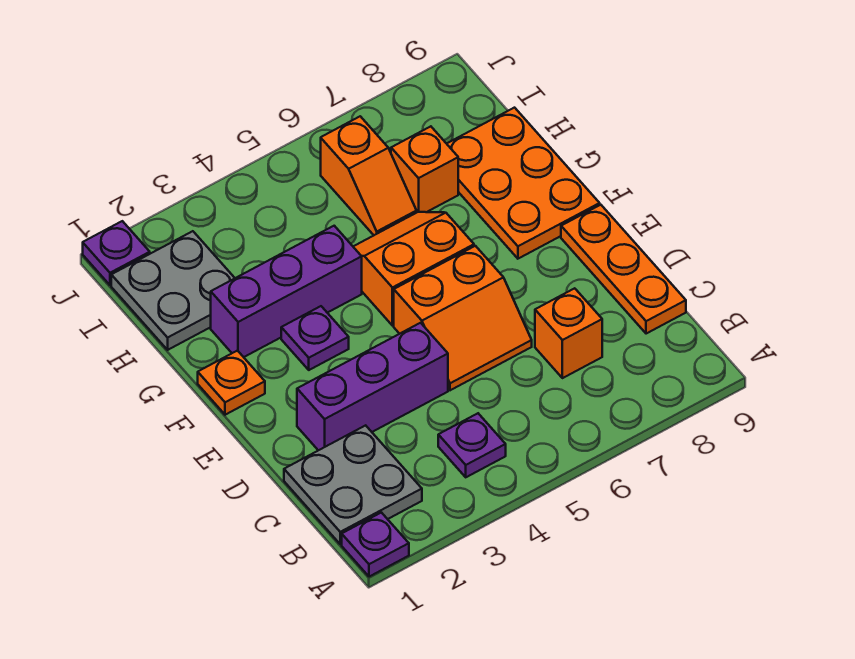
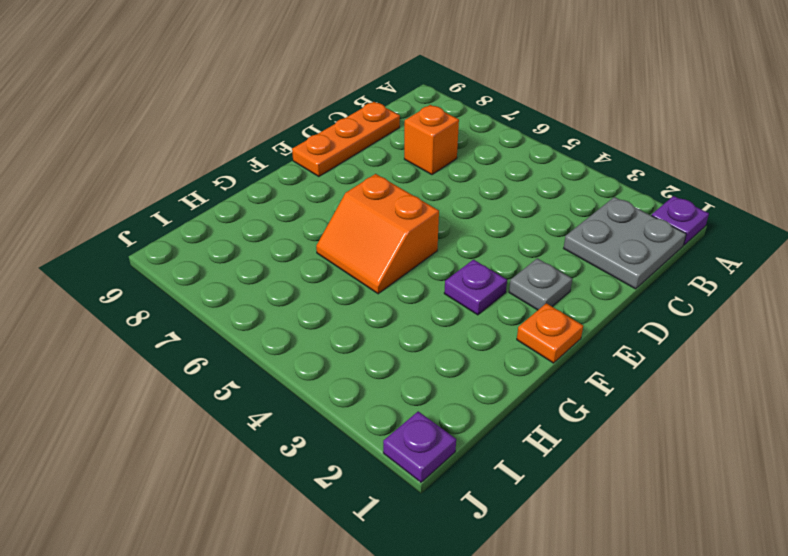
grey 1x1 plate [509,258,572,310] -> none
none -> purple 1x1 plate [438,413,506,477]
none -> purple 1x3 brick [297,323,448,450]
none -> orange 2x2 slope [394,246,532,390]

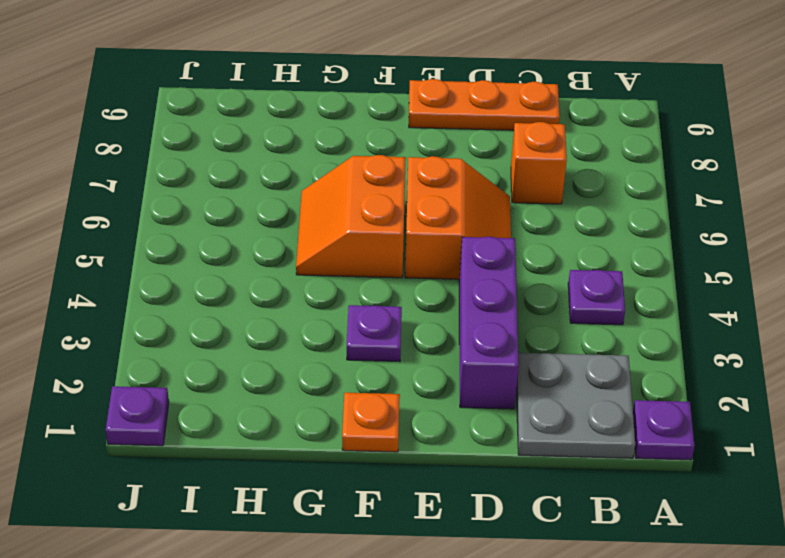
none -> orange 2x3 plate [447,108,600,259]
none -> purple 1x3 brick [211,226,362,357]
none -> grey 2x2 plate [111,231,235,350]

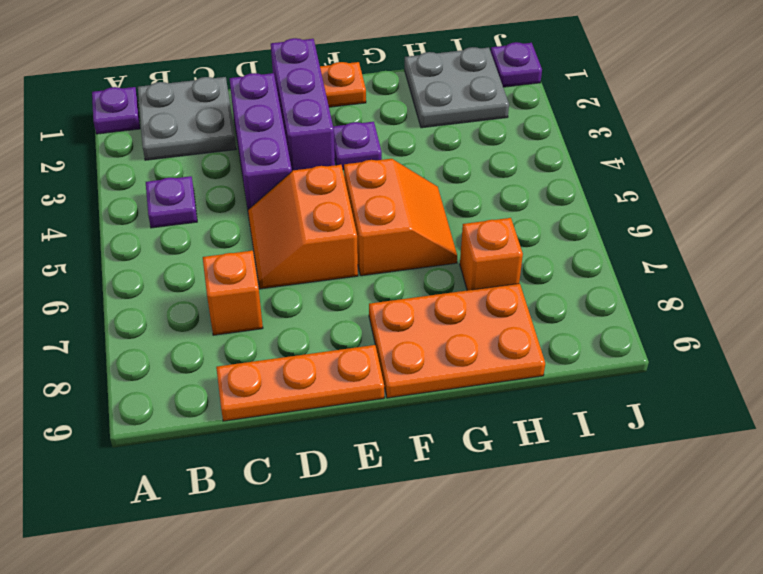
purple 1x3 brick [271,38,335,171] -> purple 1x3 brick moved to [211,226,362,357]
none -> orange 1x2 slope [321,116,417,235]

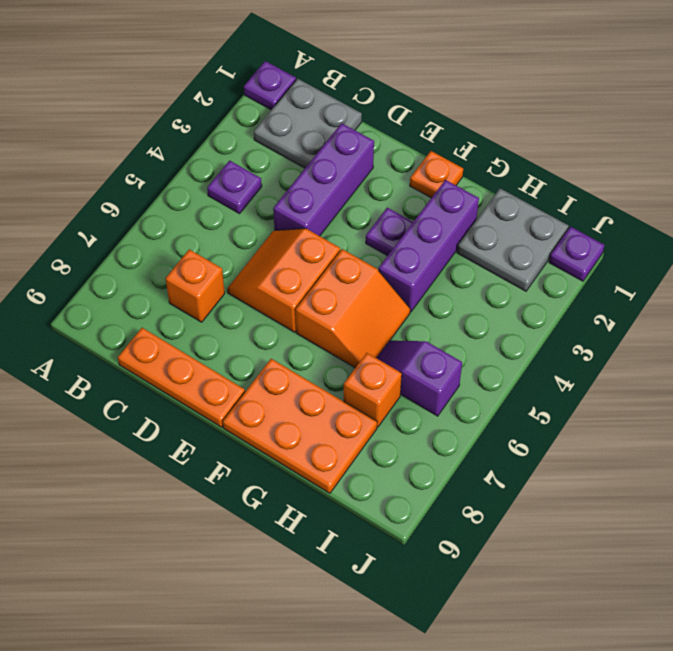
purple 1x2 slope [377,341,462,416] -> orange 1x2 slope [321,116,417,235]

